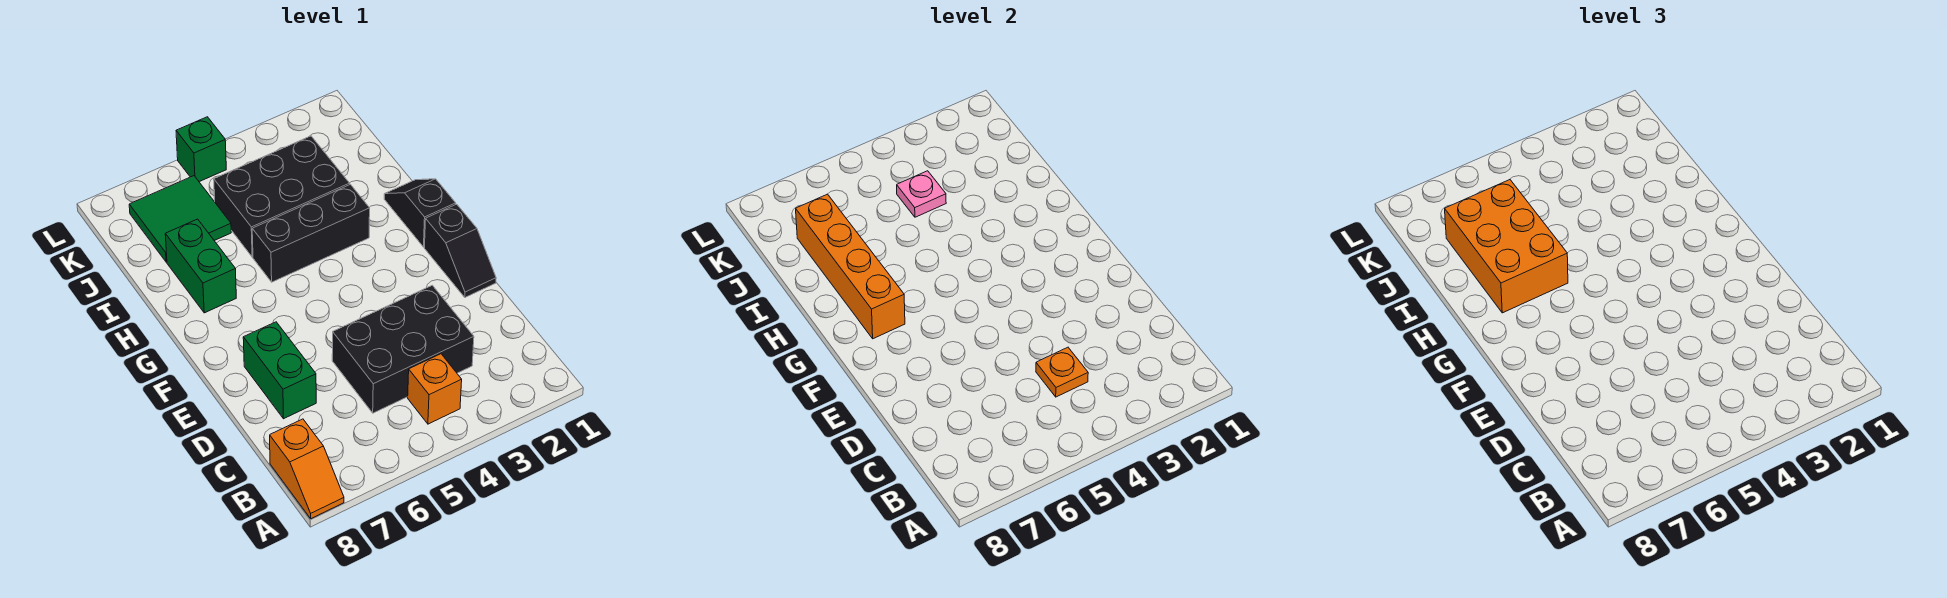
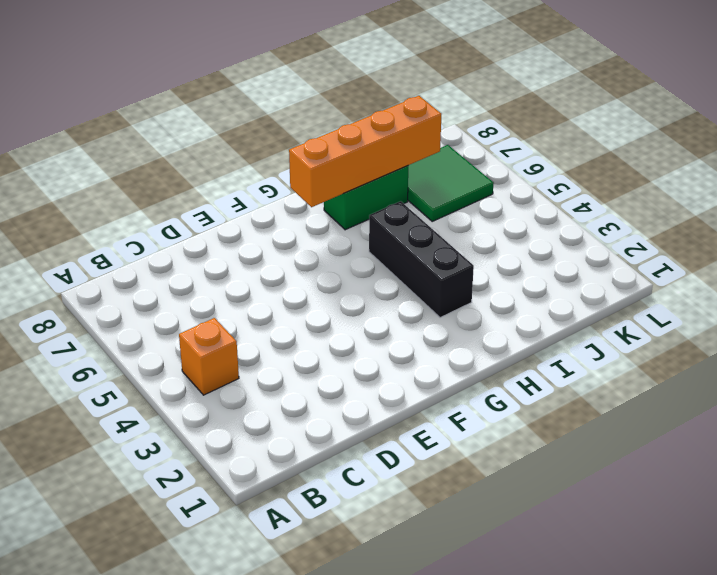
none -> orange 1x2 slope [270,419,344,519]
none -> black 2x3 brick [332,285,474,413]
none -> green 1x2 brick [243,322,316,419]

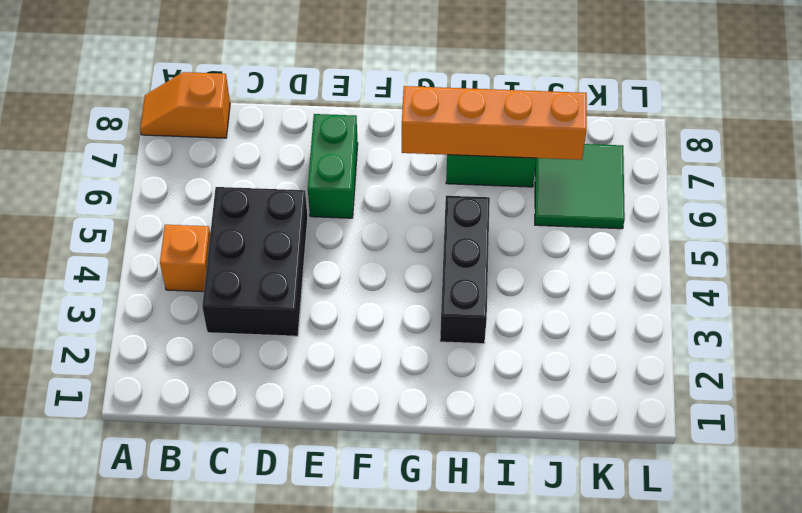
green 1x2 brick [308,114,358,218] -> green 1x2 brick turned to [243,322,316,419]
none -> black 1x2 slope [425,204,496,297]
none -> black 1x2 slope [384,179,456,247]
none -> black 2x3 brick [214,136,350,257]

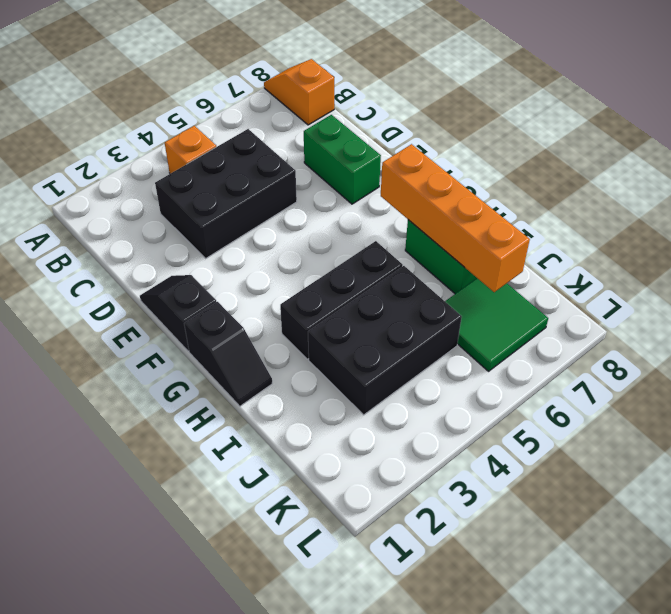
none -> green 1x1 brick [176,117,226,182]
none -> orange 1x1 plate [1036,347,1088,397]
none -> pink 1x1 plate [897,171,946,217]

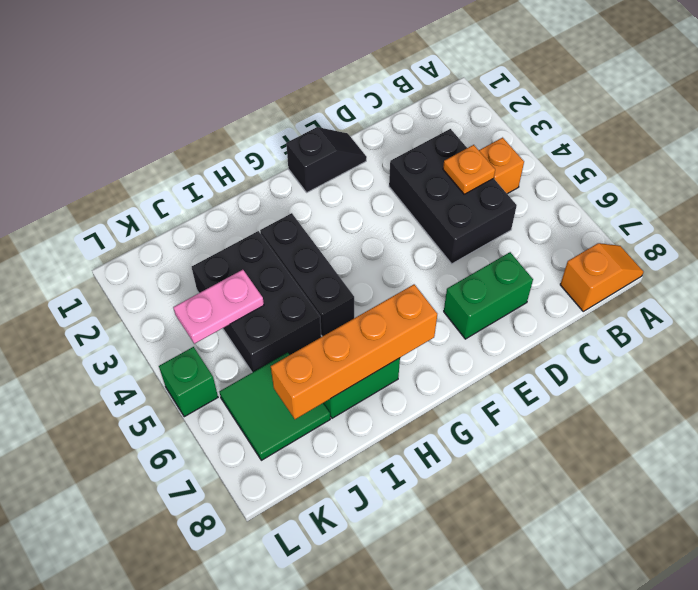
pink 1x2 plate [173,270,264,344] -> pink 1x1 plate [897,171,946,217]
none -> black 1x2 slope [384,179,456,247]
none -> orange 2x3 brick [1445,180,1568,313]

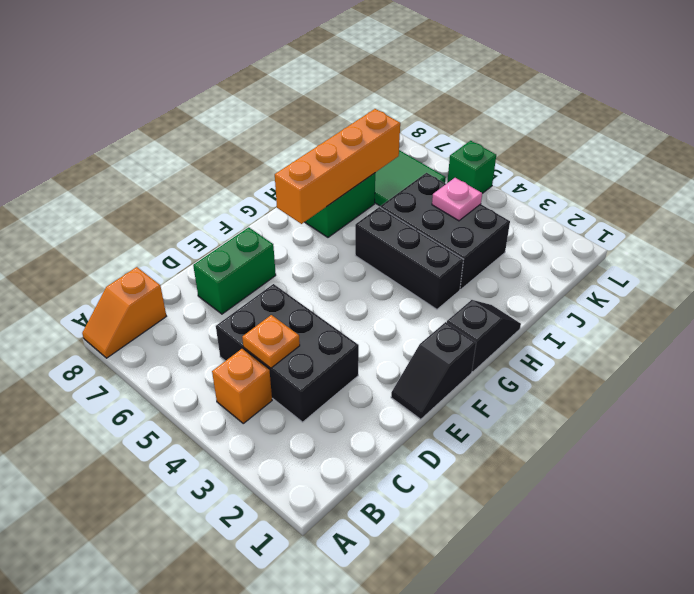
none -> orange 2x3 brick [1445,180,1568,313]

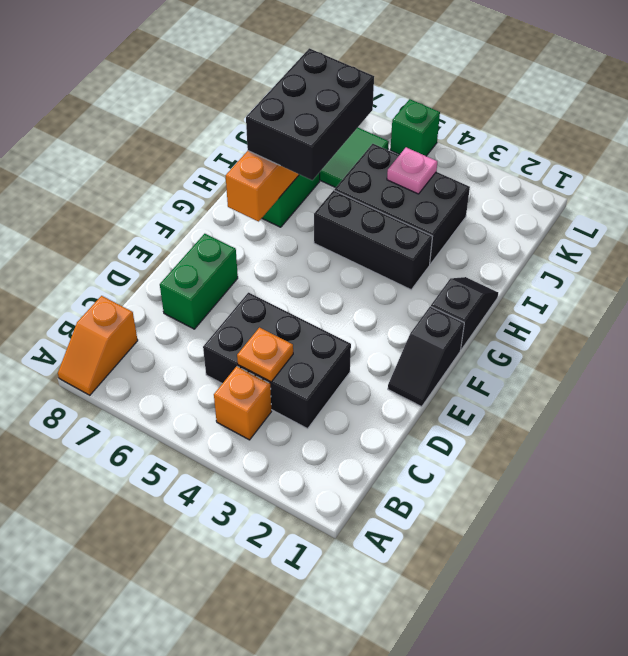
black 2x3 brick [246,48,374,180] -> orange 2x3 brick [1445,180,1568,313]

